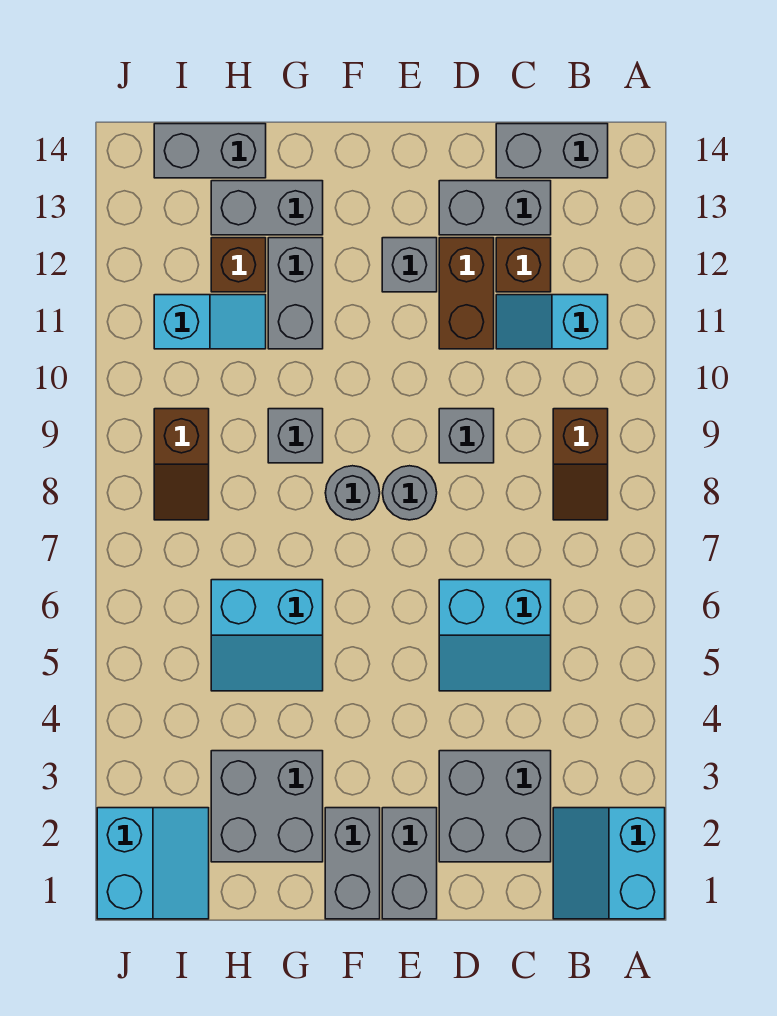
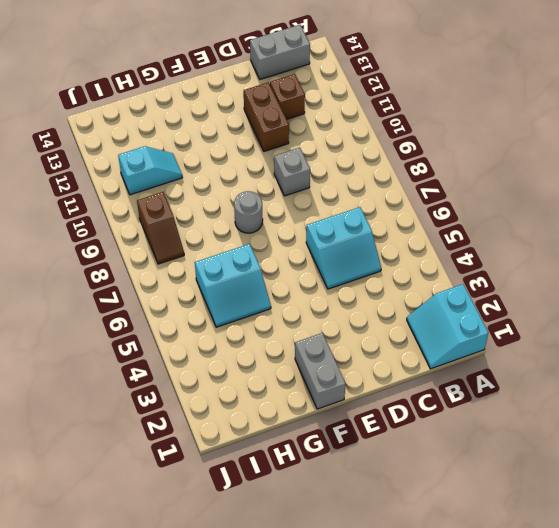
none -> brown 1x2 slope [553,409,608,520]
none -> cyan 1x2 slope [496,295,608,349]
none -> grey 2x2 brick [439,751,551,862]

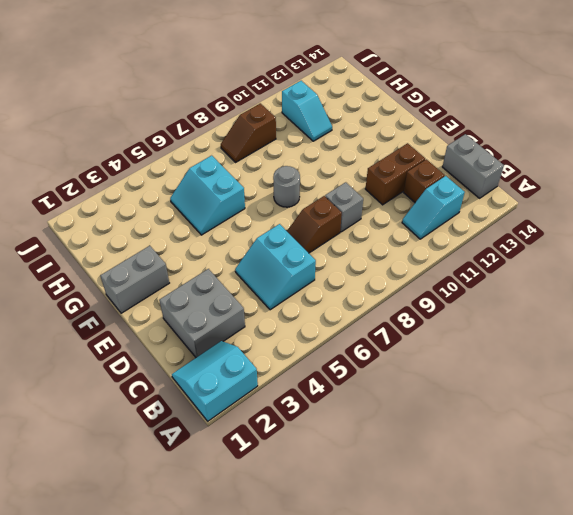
cyan 1x2 slope [402,176,465,239] -> cyan 1x2 slope turned to [496,295,608,349]
brown 1x2 slope [287,196,342,253] -> brown 1x2 slope moved to [553,409,608,520]
none -> grey 1x2 brick [439,181,551,235]
none -> grey 1x2 brick [382,808,437,919]
none -> grey 1x1 round brick [383,466,437,520]

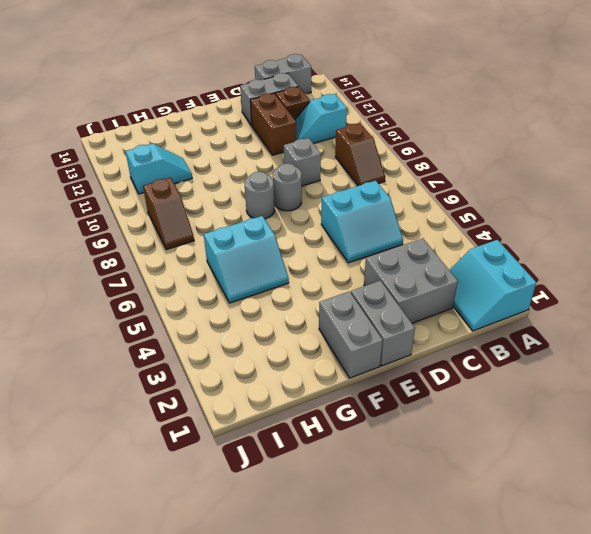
none -> grey 1x1 brick [382,238,437,292]
none -> grey 2x2 brick [211,751,323,862]
none -> grey 1x1 brick [268,409,323,463]

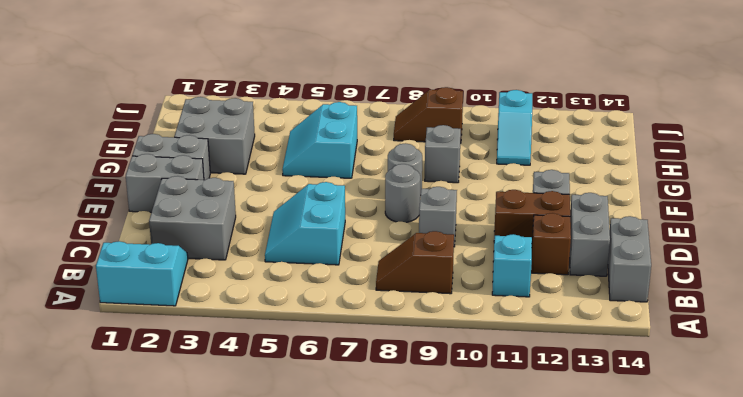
none -> grey 1x2 brick [268,238,323,349]
none -> grey 1x2 brick [211,181,323,235]
none -> brown 1x1 brick [211,238,266,292]

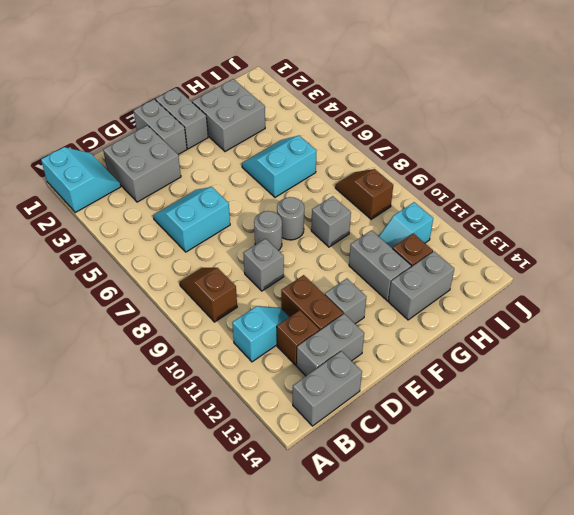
none -> grey 1x2 brick [154,124,266,178]
none -> cyan 2x2 slope [97,808,209,919]

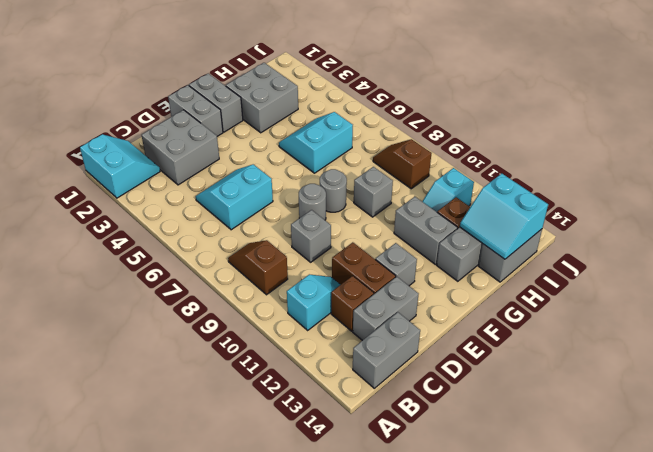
cyan 2x2 slope [460,174,548,259] -> cyan 2x2 slope moved to [97,808,209,919]

